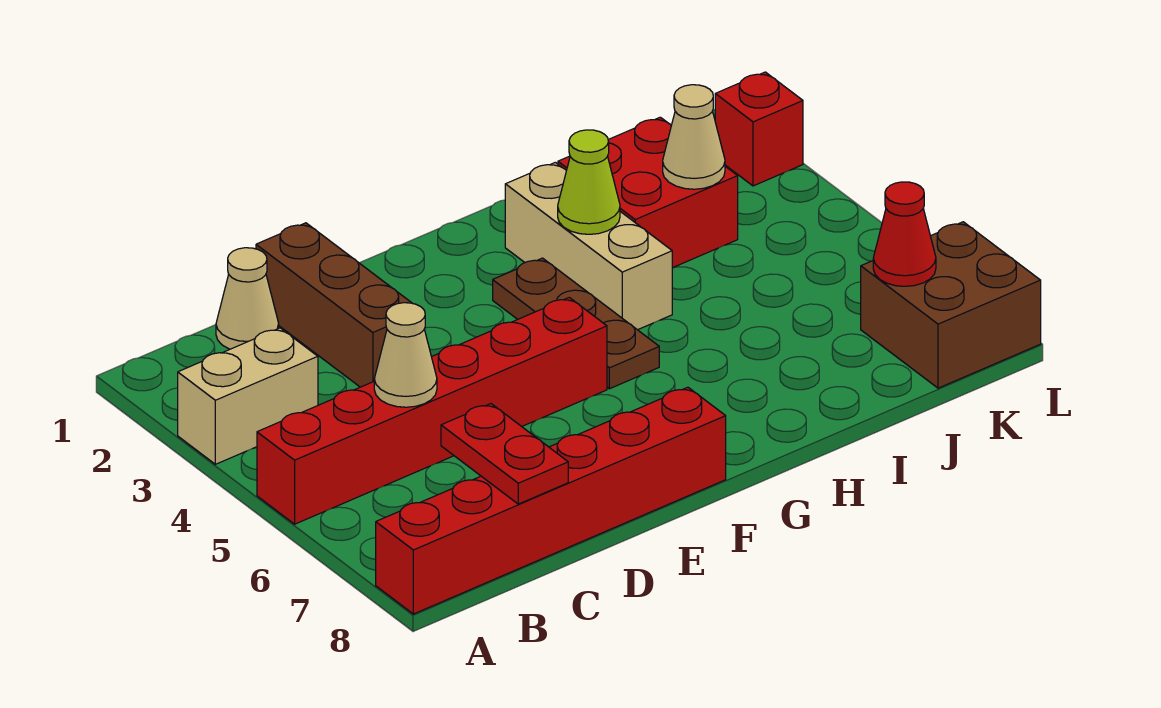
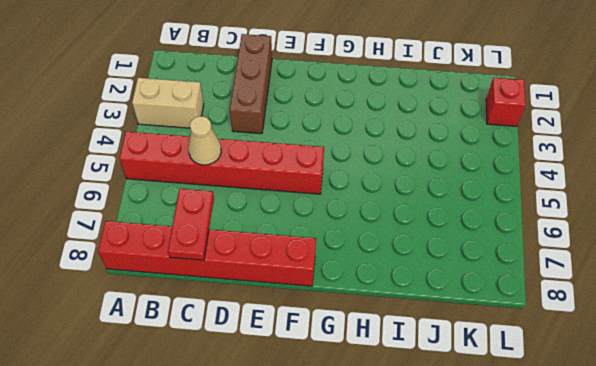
none -> tan 1x1 cone [216,248,279,349]
none -> brown 1x3 plate [493,258,659,389]
none -> tan 1x3 brick [505,162,672,330]

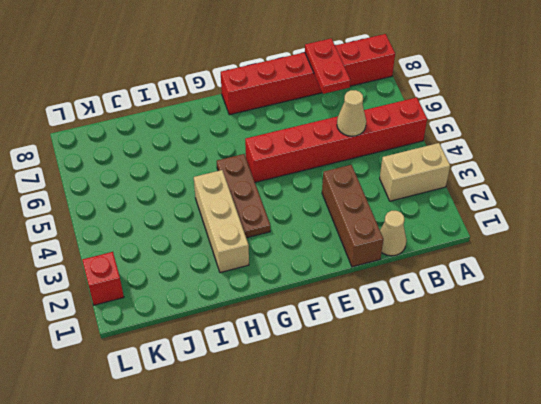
none -> red 2x2 brick [558,117,738,268]
none -> brown 2x2 brick [861,222,1041,388]
none -> lime 1x1 cone [558,130,620,234]

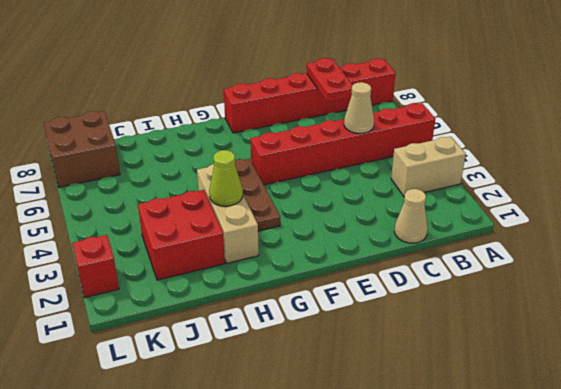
none -> brown 1x3 brick [256,223,411,387]
none -> tan 1x1 cone [663,85,725,189]
none -> red 1x1 cone [873,182,936,286]

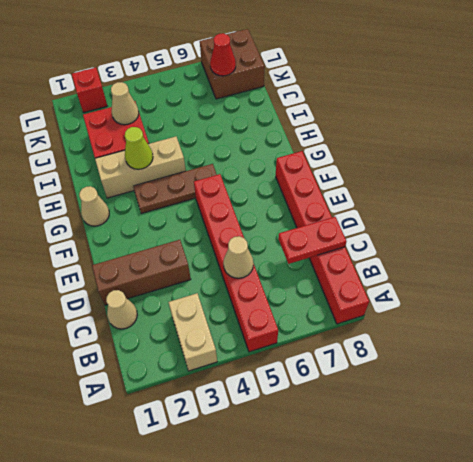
tan 1x1 cone [79,186,109,226] -> none

